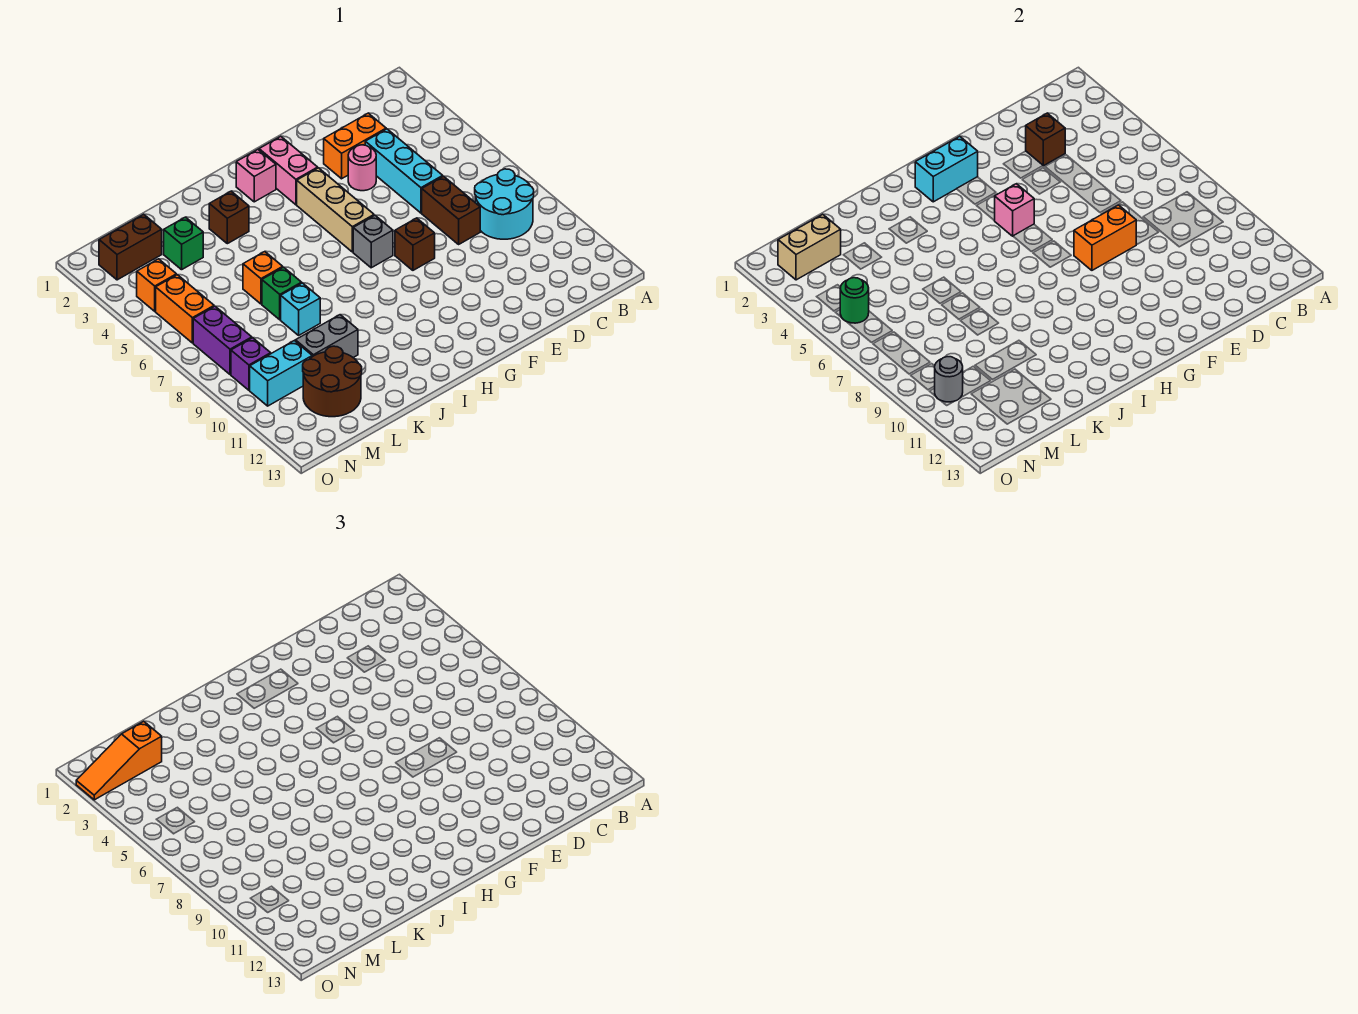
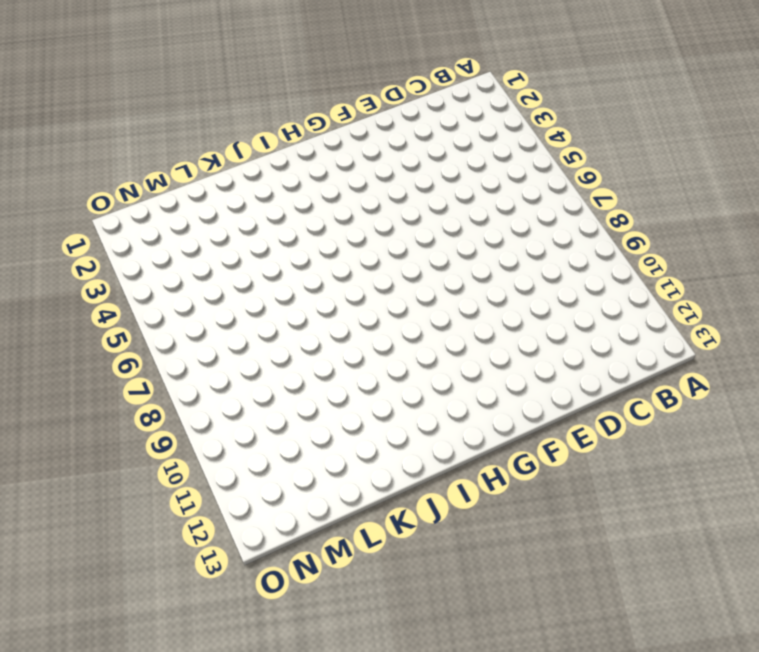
none -> cyan 2x2 round brick [475,169,534,239]
none -> orange 1x2 brick [324,113,386,179]
none -> cyan 1x3 brick [365,129,443,213]
none -> brown 1x2 brick [422,176,480,244]

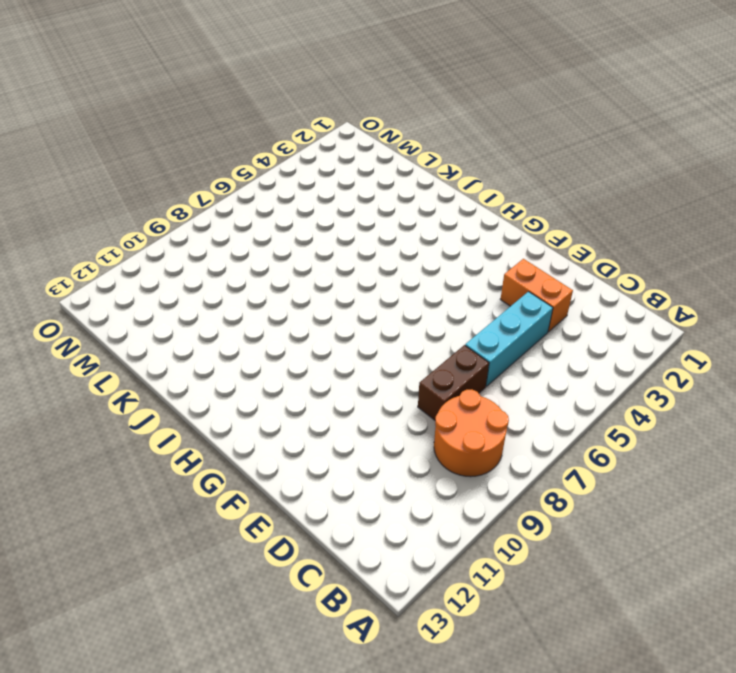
orange 2x2 round brick [434,390,509,477] -> cyan 2x2 round brick [475,169,534,239]
none -> pink 1x1 round brick [348,145,376,191]
none -> brown 1x1 brick [395,218,435,270]
none -> pink 1x2 brick [259,137,318,205]
none -> tan 1x3 brick [297,168,374,252]

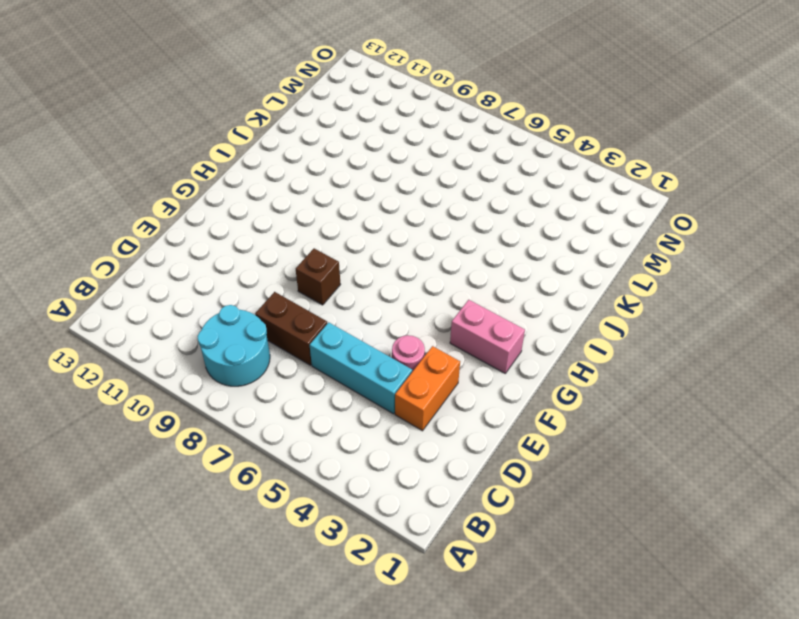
none -> tan 1x3 brick [297,168,374,252]
none -> grey 1x1 brick [353,215,393,268]
none -> pink 1x1 brick [236,150,276,202]
none -> brown 1x1 brick [209,191,249,244]

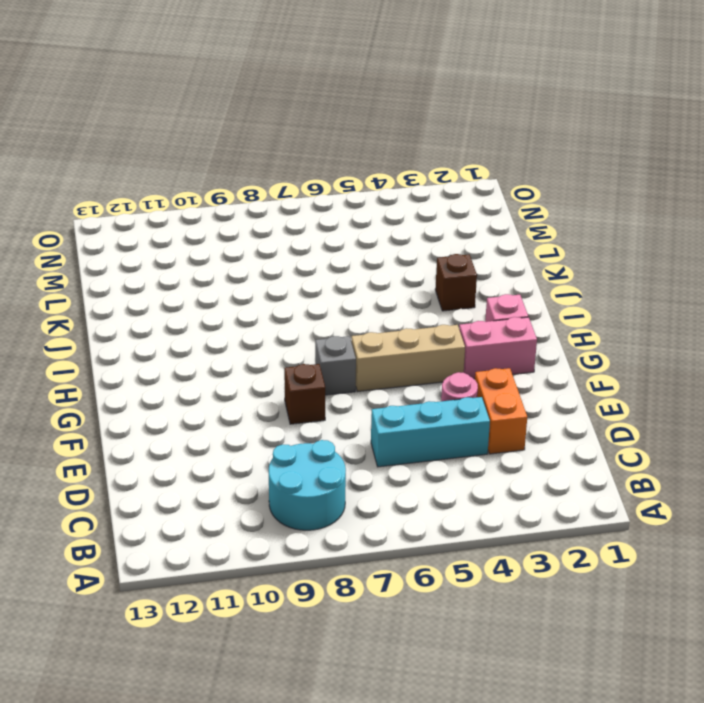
none -> brown 1x2 brick [422,176,480,244]
none -> orange 1x1 brick [243,252,283,304]
none -> green 1x1 brick [262,267,302,320]
none -> cyan 1x1 brick [281,283,320,335]

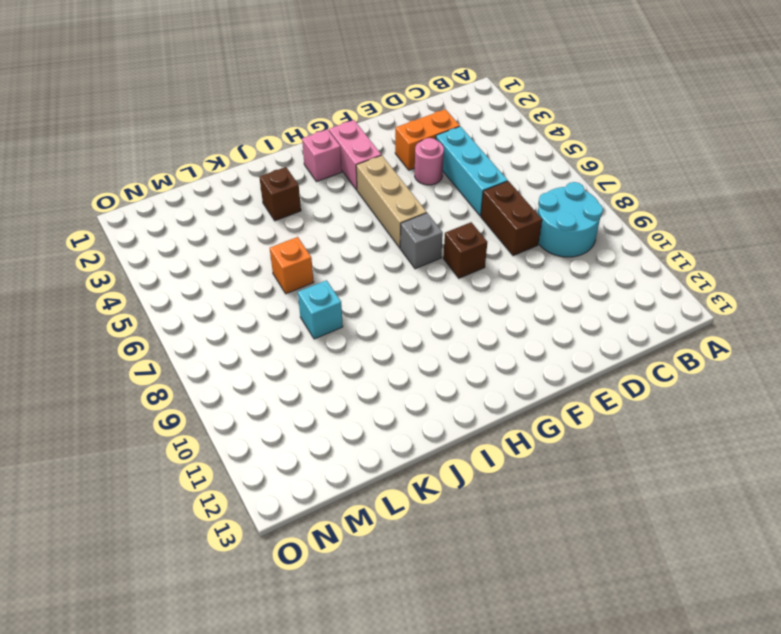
none -> green 1x1 brick [262,267,302,320]
none -> grey 1x2 brick [295,315,358,358]
none -> green 1x1 brick [164,217,203,270]
none -> brown 2x2 round brick [303,346,362,417]

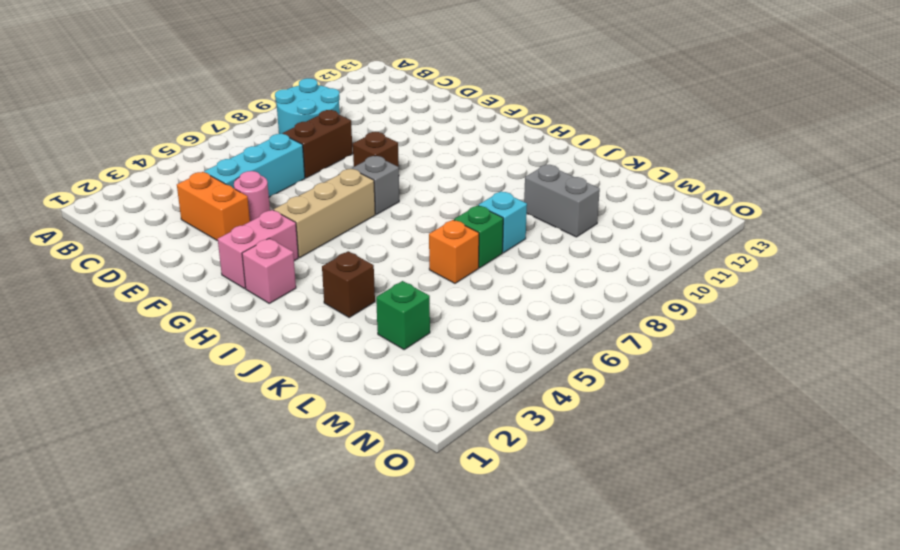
none -> brown 2x2 round brick [303,346,362,417]
none -> brown 1x2 brick [99,214,162,280]
none -> cyan 1x2 brick [250,341,312,406]
none -> orange 1x1 brick [137,259,176,311]

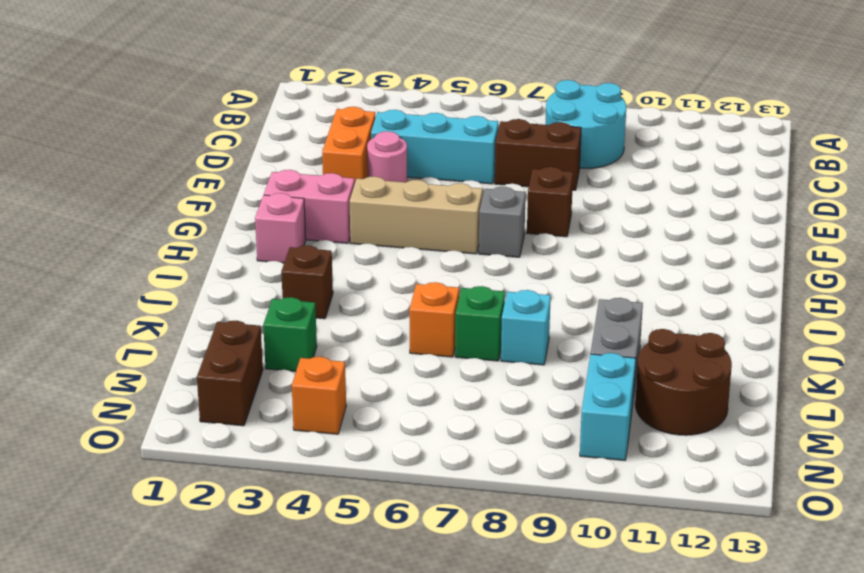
none -> orange 1x2 brick [156,275,214,343]
none -> purple 1x2 brick [193,306,252,374]
none -> purple 1x1 brick [231,338,271,390]
none -> brown 1x1 brick [1026,113,1065,166]

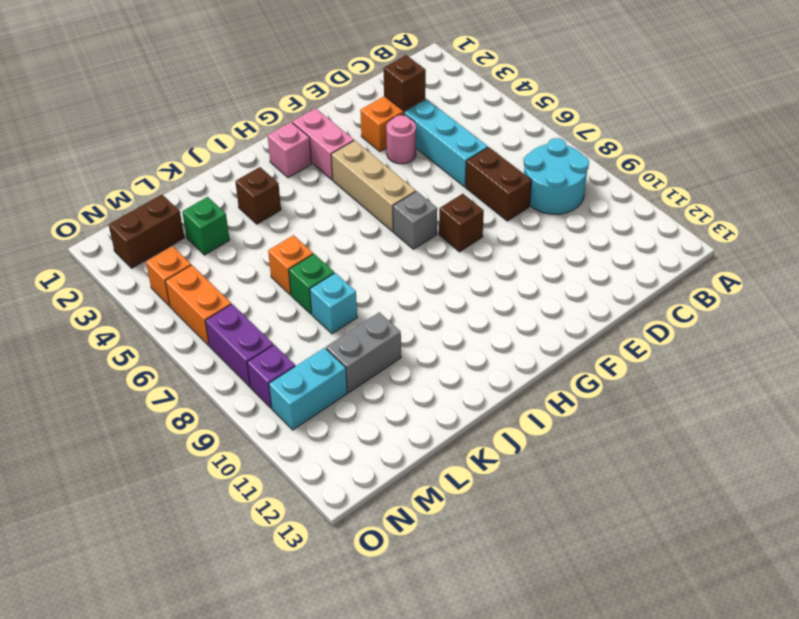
none -> brown 2x2 round brick [303,346,362,417]
none -> orange 1x2 brick [1074,205,1136,270]
none -> cyan 1x2 brick [915,137,978,202]
none -> pink 1x1 brick [995,184,1034,236]

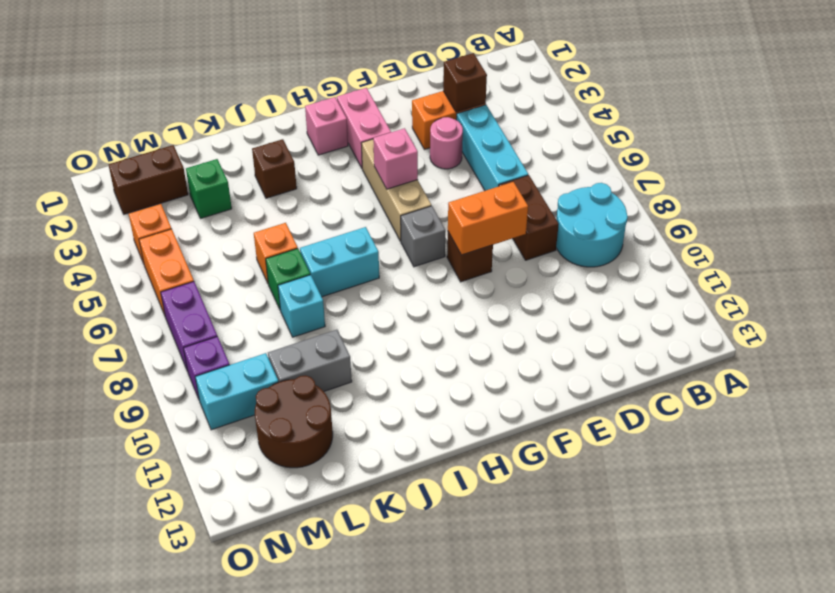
cyan 1x2 brick [300,227,379,297] -> cyan 1x2 brick moved to [915,137,978,202]
none -> tan 1x2 brick [778,214,841,280]
none -> green 1x1 round brick [840,278,869,323]
none -> grey 1x1 round brick [935,357,963,402]
none -> orange 1x3 slope [76,721,162,800]

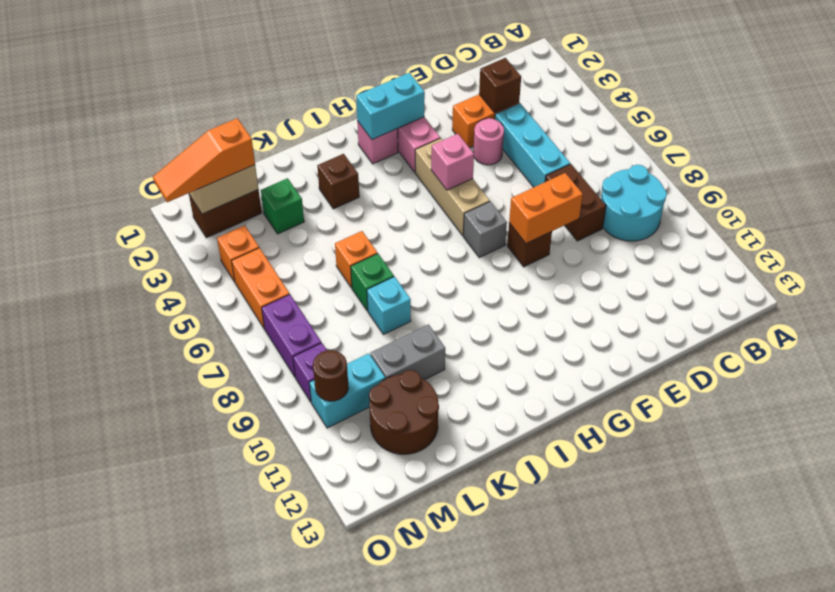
brown 1x1 round brick [313,350,348,401] -> grey 1x1 round brick [935,357,963,402]
none -> green 1x1 round brick [840,278,869,323]

